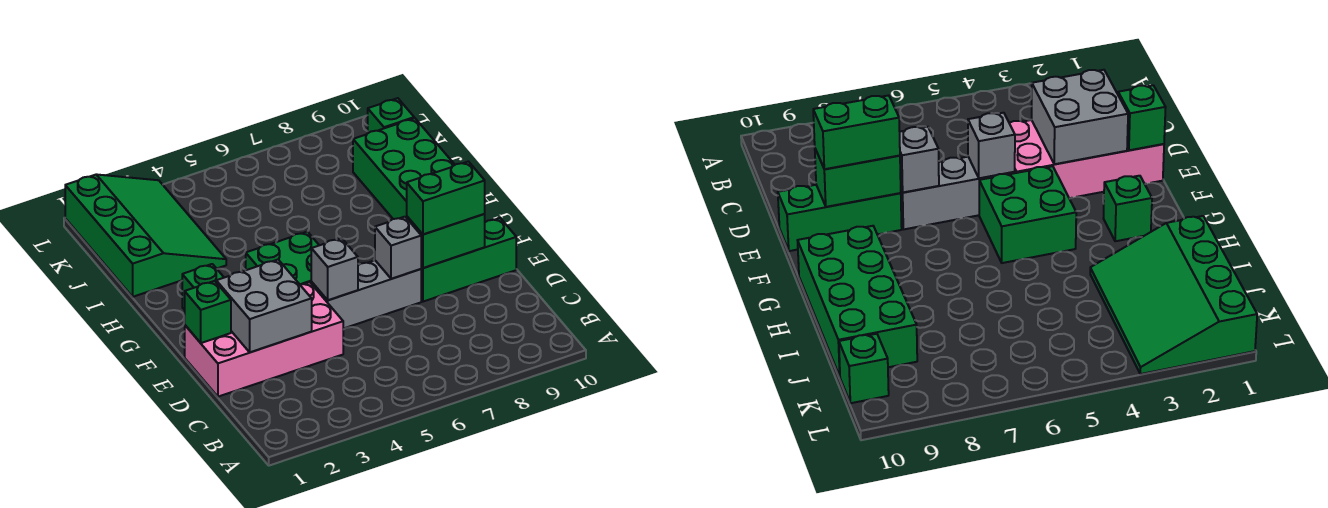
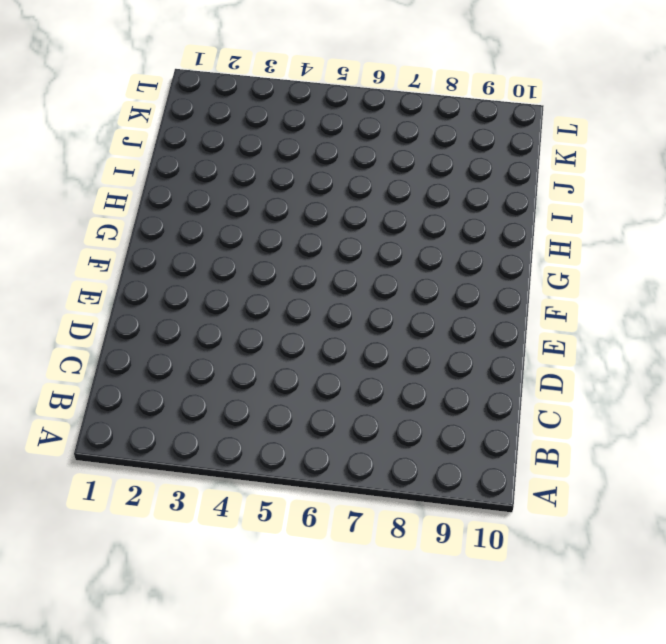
none -> pink 2x4 brick [185,282,343,397]
none -> grey 1x3 brick [311,260,421,329]
none -> green 1x3 brick [421,218,516,302]

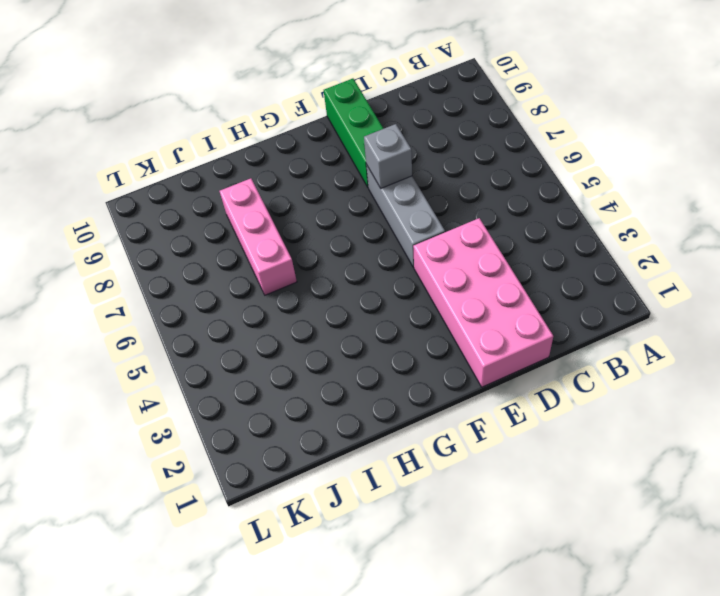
pink 1x3 brick [220,178,297,295] -> none
none -> green 2x2 brick [246,232,319,284]
none -> green 1x1 brick [182,264,224,310]
none -> green 2x4 brick [353,118,455,219]

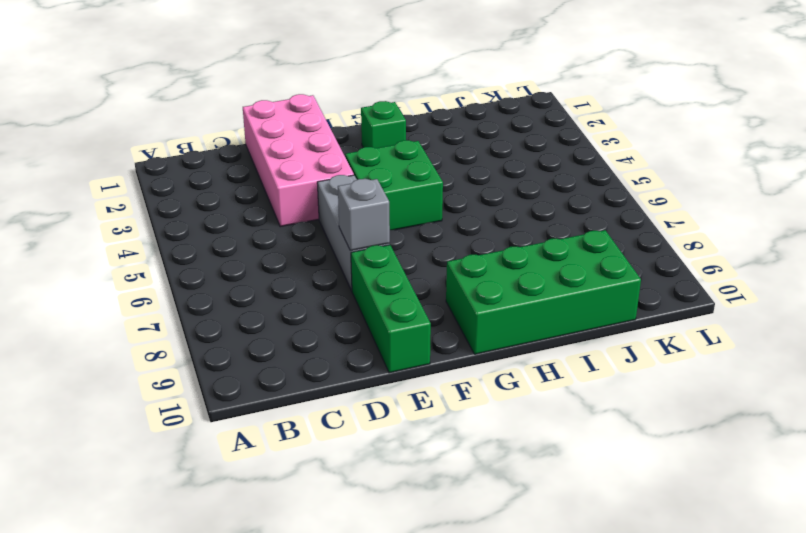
none -> green 3x4 slope [65,174,226,297]
none -> green 1x1 brick [368,98,414,133]
none -> grey 2x2 brick [216,260,312,352]

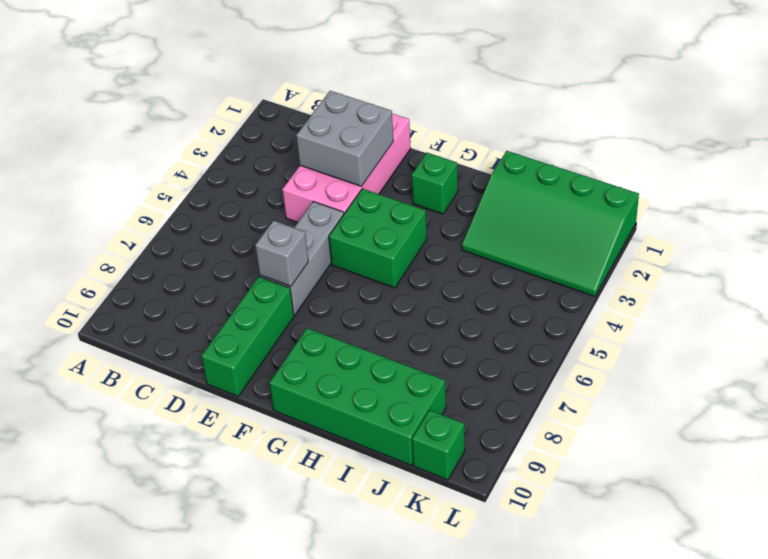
none -> green 1x1 brick [185,281,231,343]
none -> grey 1x1 brick [311,238,358,300]
none -> green 1x2 brick [407,214,485,268]

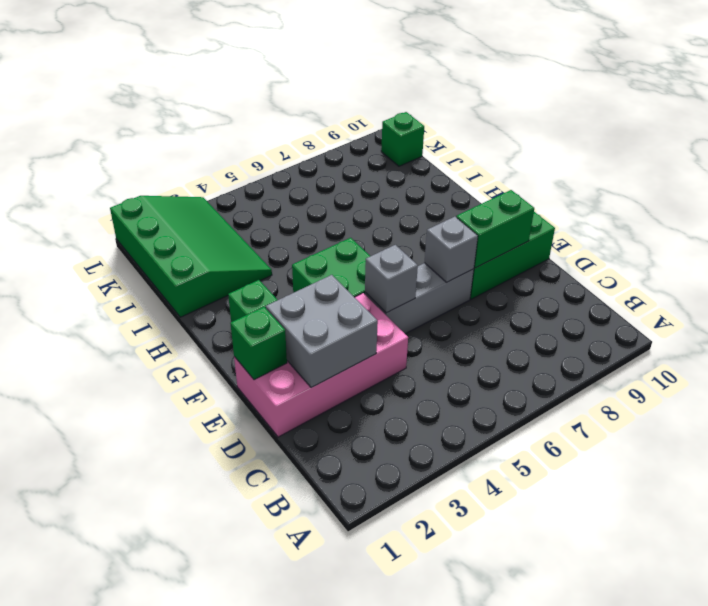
none -> green 2x4 brick [353,118,455,219]
none -> green 1x2 brick [407,162,485,234]

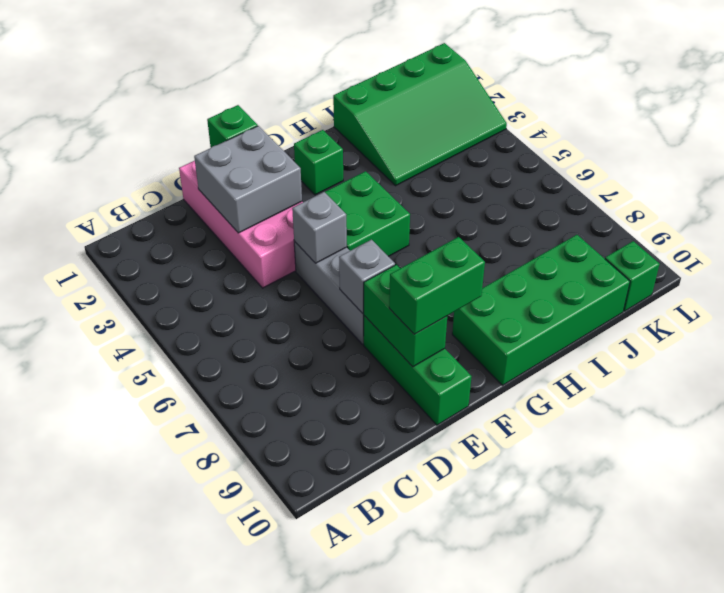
green 1x2 brick [389,237,485,334] -> green 1x2 brick turned to [407,162,485,234]

